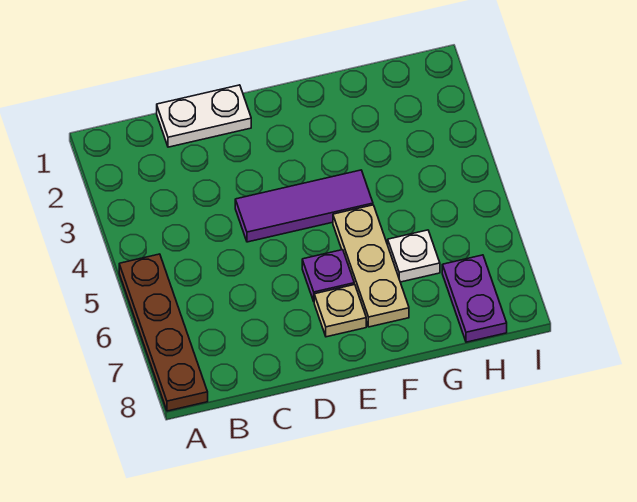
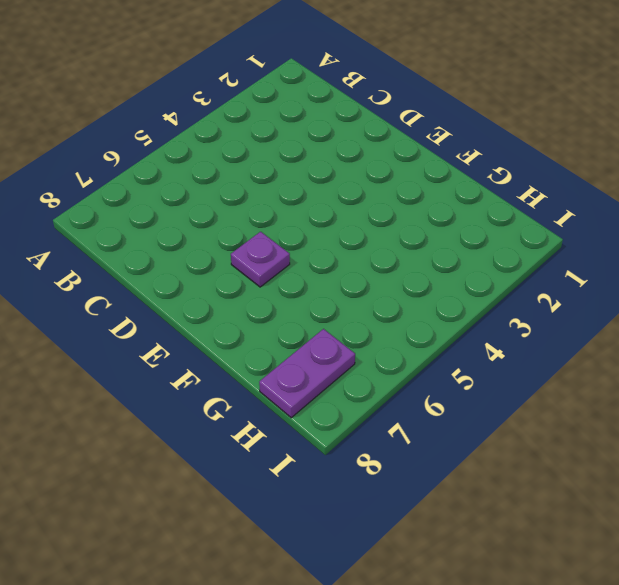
none -> brown 1x4 plate [119,254,208,411]
none -> white 1x2 plate [157,85,251,147]

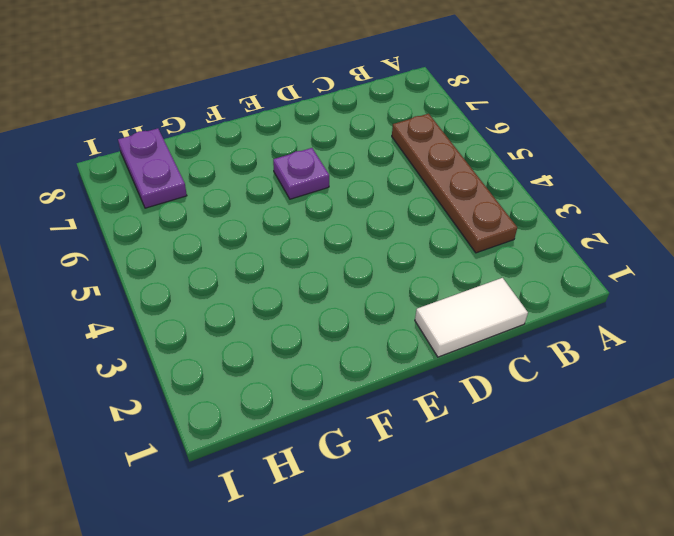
brown 1x4 plate [392,114,517,253] -> brown 1x4 plate moved to [119,254,208,411]
white 1x2 tile [415,278,528,357] -> white 1x2 plate [157,85,251,147]
none -> purple 1x3 tile [235,170,373,242]
none -> tan 1x1 plate [314,284,366,337]

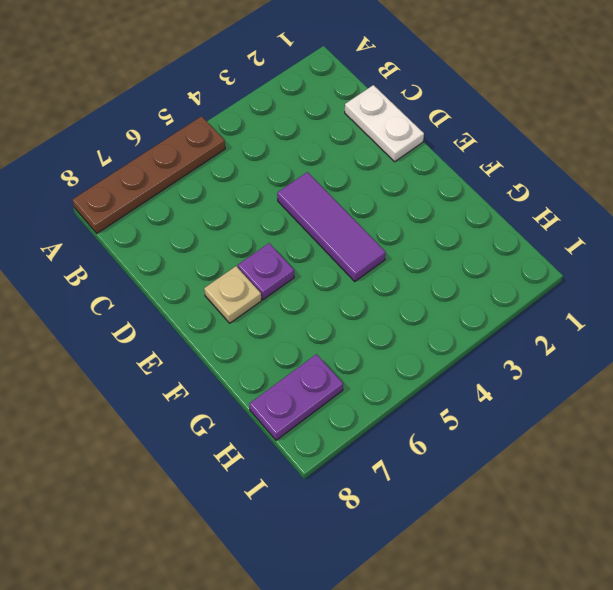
none -> tan 1x3 plate [333,205,409,327]
none -> white 1x1 plate [388,230,440,282]

